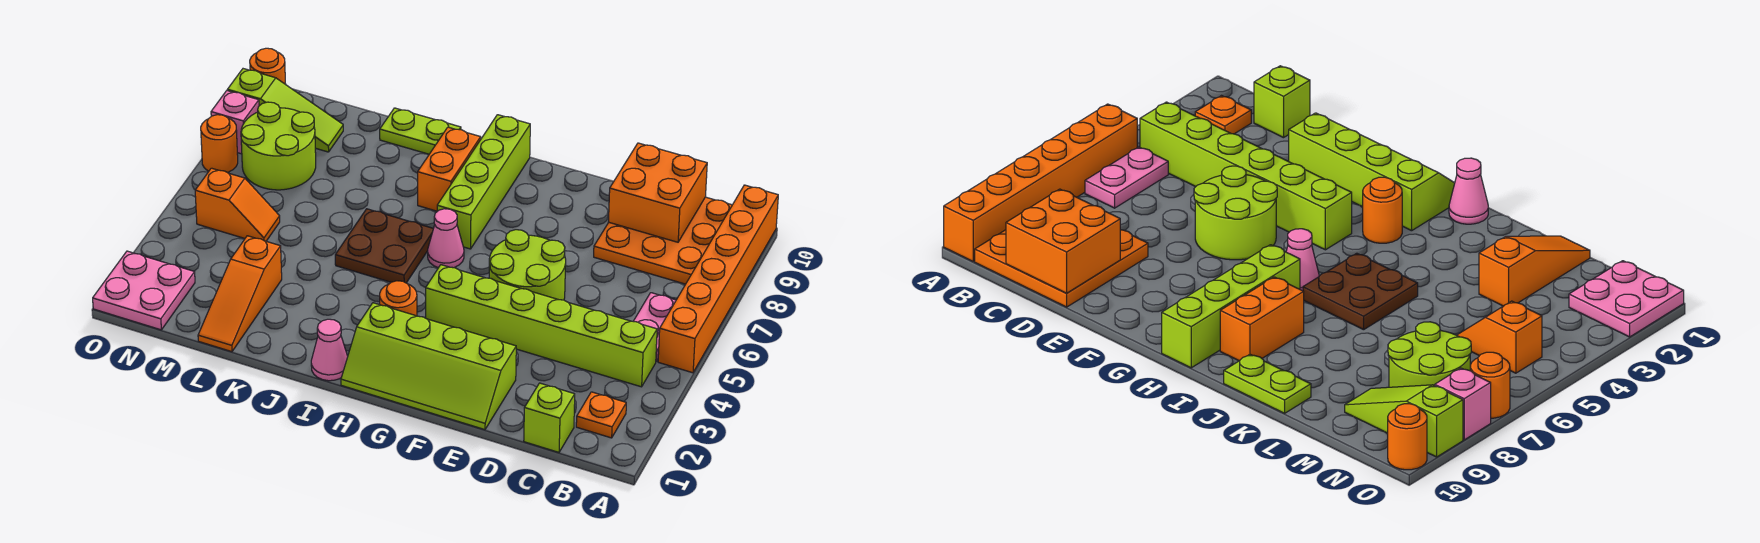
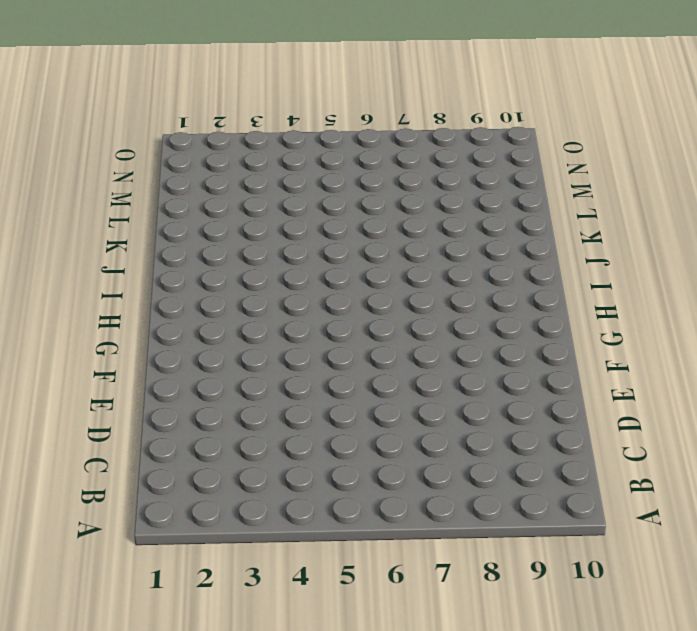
none -> orange 1x6 brick [658,185,778,373]
none -> orange 1x1 plate [576,392,626,438]
none -> lime 1x6 brick [426,265,657,387]

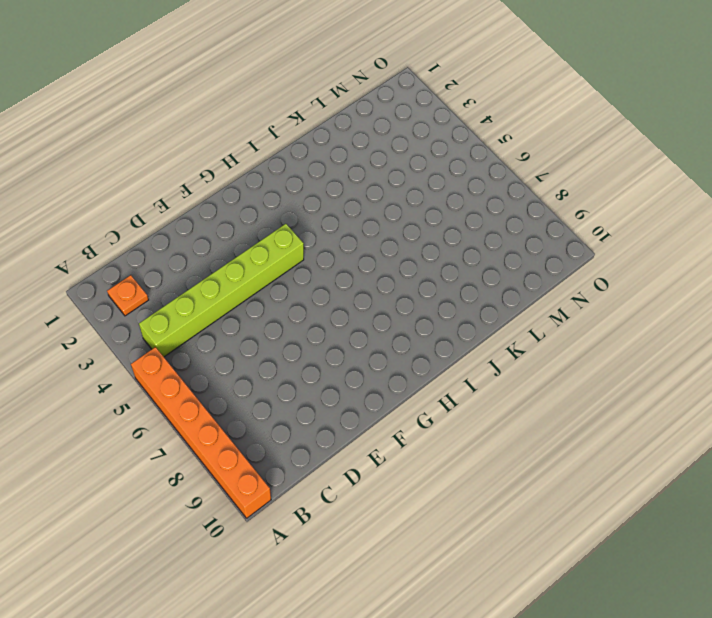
none -> pink 1x2 plate [633,293,676,361]
none -> orange 3x3 plate [594,197,732,284]
none -> lime 1x1 brick [524,383,575,452]

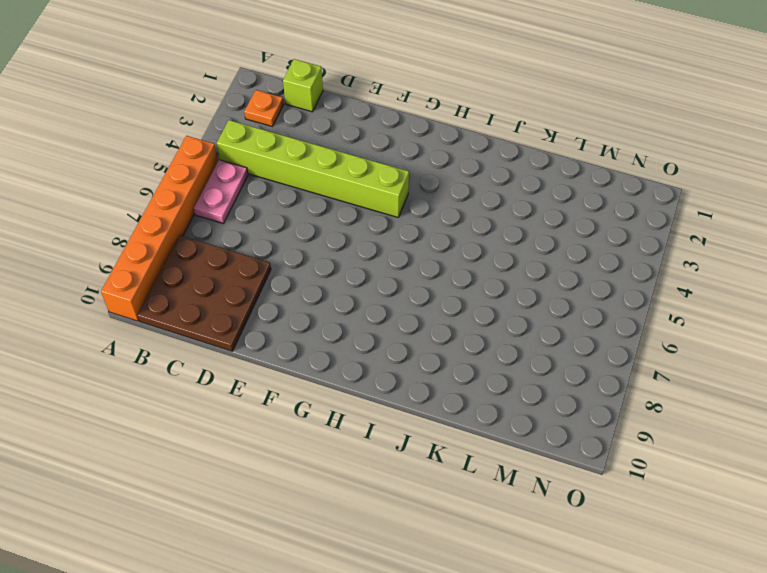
brown 3x3 plate [138,235,271,351] -> orange 3x3 plate [594,197,732,284]
none -> lime 2x4 slope [341,303,516,430]
none -> lime 2x2 round brick [489,230,566,300]
none -> orange 1x1 round brick [380,281,417,316]

